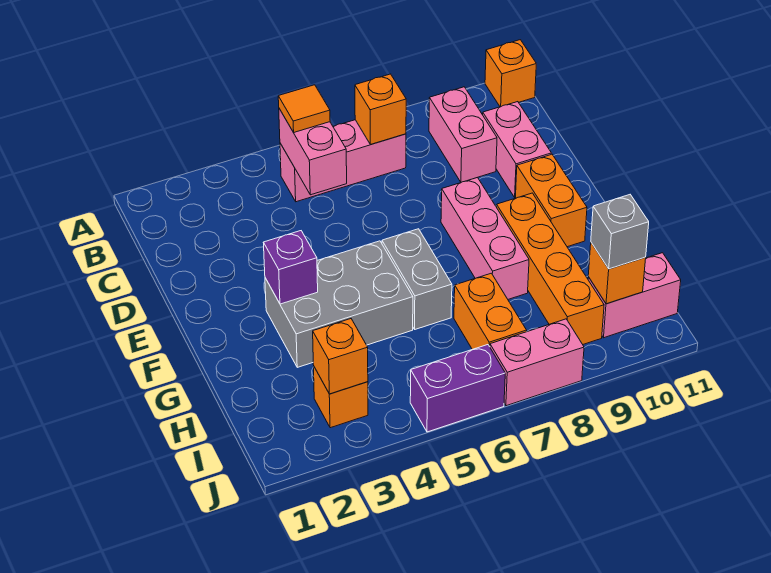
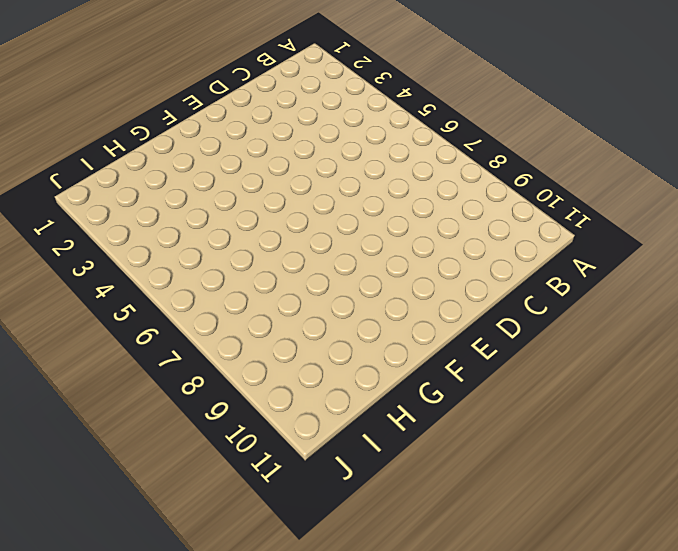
none -> orange 1x1 brick [485,40,536,107]
none -> pink 1x3 brick [280,120,406,202]
none -> pink 1x2 brick [429,87,497,182]

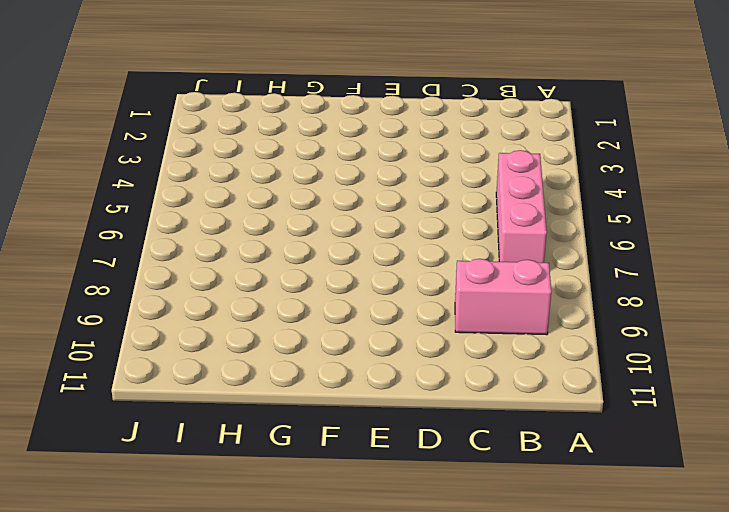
none -> orange 1x1 brick [485,40,536,107]
none -> pink 1x2 brick [483,102,551,198]
none -> pink 1x3 brick [441,177,529,299]

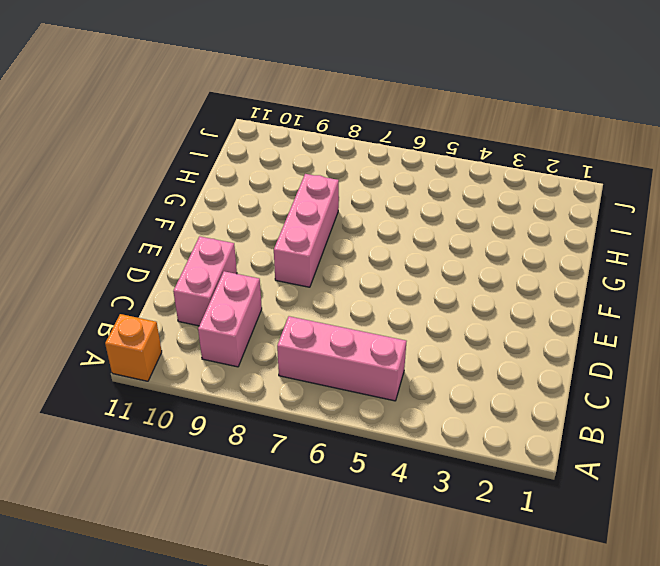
none -> orange 1x2 brick [516,154,587,247]
none -> grey 2x3 brick [265,241,413,367]
none -> grey 1x2 brick [382,229,452,329]

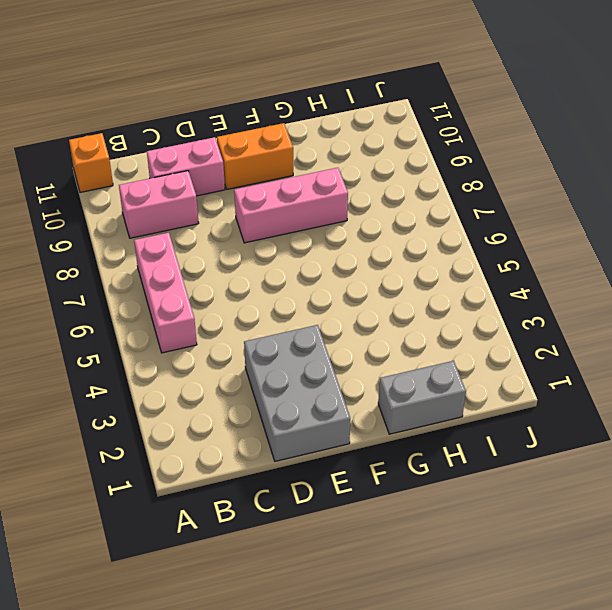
grey 2x3 brick [244,325,350,461] -> grey 2x3 brick moved to [265,241,413,367]
grey 1x2 brick [378,361,466,434] -> grey 1x2 brick moved to [382,229,452,329]
none -> orange 1x4 brick [497,193,604,344]
none -> orange 1x2 brick [454,273,527,349]
none -> orange 1x1 brick [314,367,368,428]

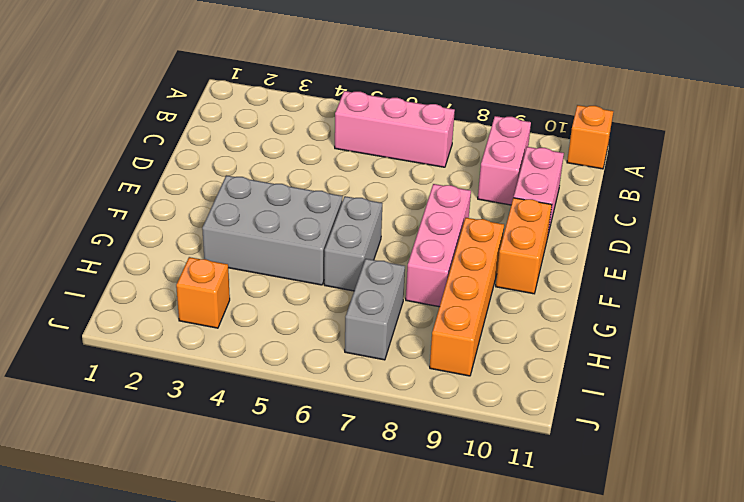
grey 1x2 brick [345,259,405,360] -> orange 1x2 brick [454,273,527,349]
none -> pink 1x2 brick [588,253,681,338]
none -> purple 1x2 brick [410,345,505,432]
none -> pink 1x2 brick [490,319,584,406]

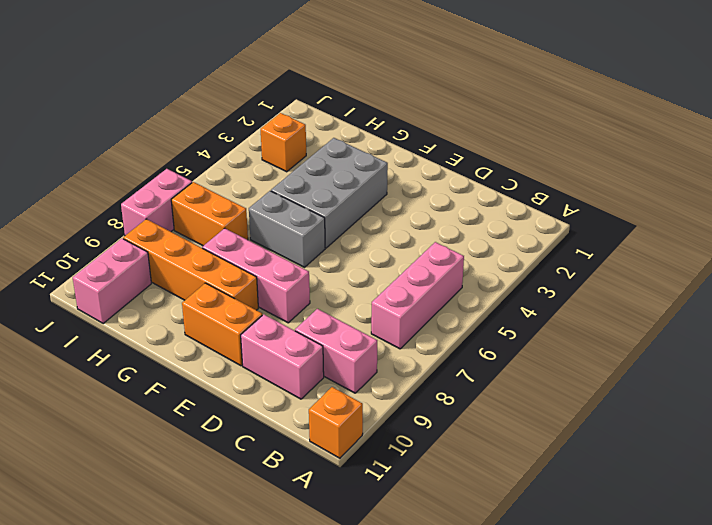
none -> purple 1x2 brick [410,345,505,432]
none -> pink 1x2 brick [279,109,347,195]
none -> orange 1x1 brick [355,74,406,144]

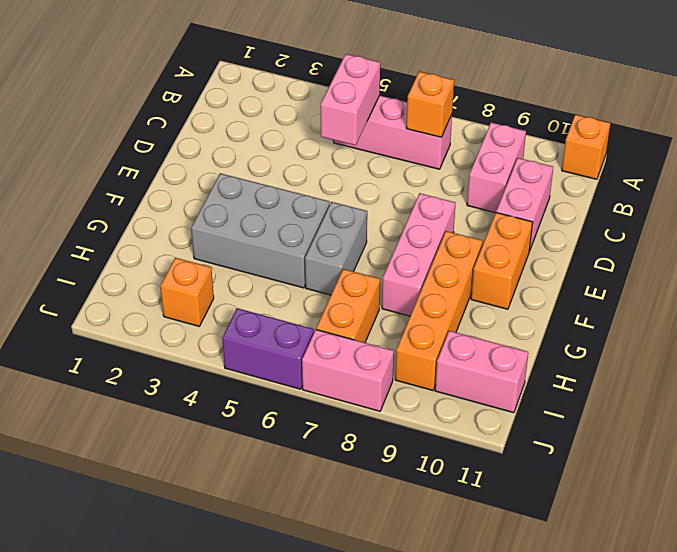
none -> purple 1x1 brick [263,231,318,304]
none -> orange 1x1 brick [313,319,368,394]
none -> orange 1x1 brick [588,243,646,304]

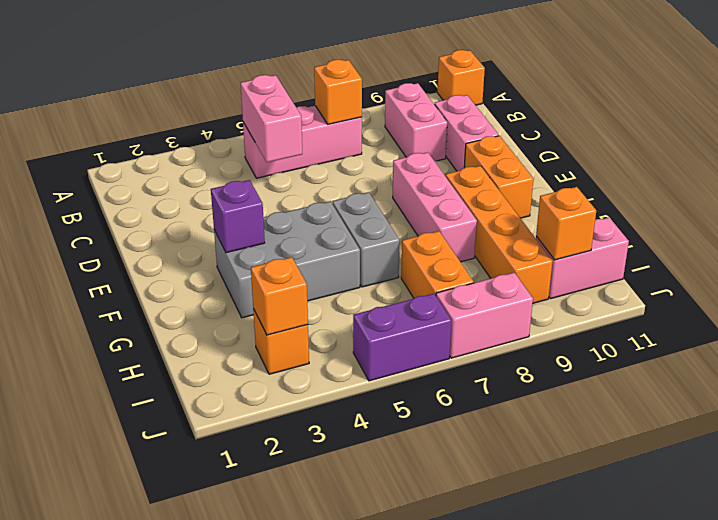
none -> orange 1x1 tile [278,85,330,132]
none -> grey 1x1 brick [591,195,649,269]

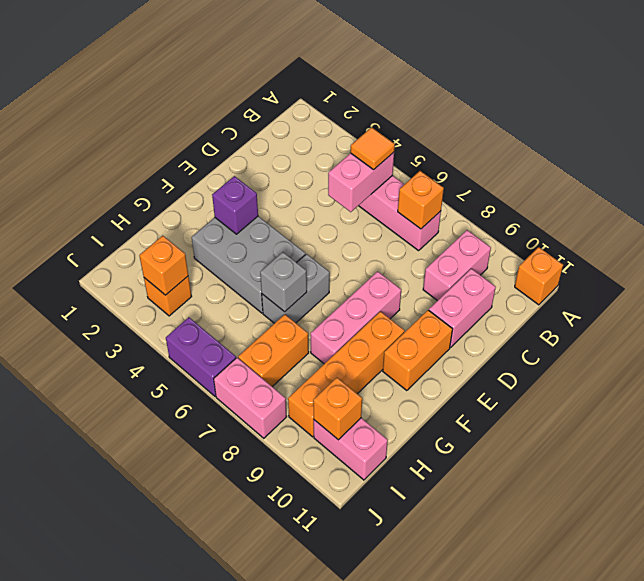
grey 1x1 brick [260,252,307,312] -> grey 1x1 brick moved to [591,195,649,269]

